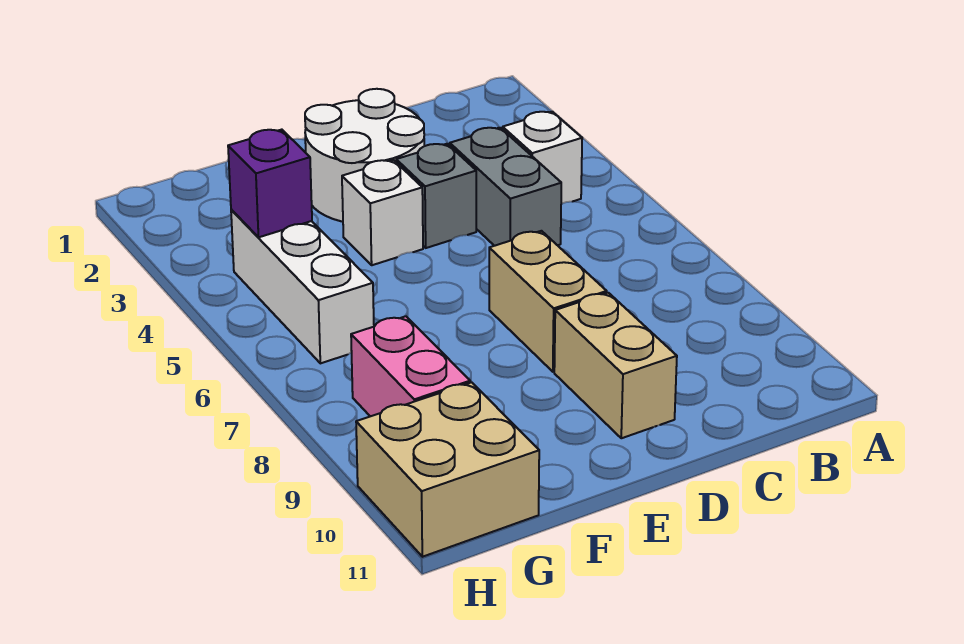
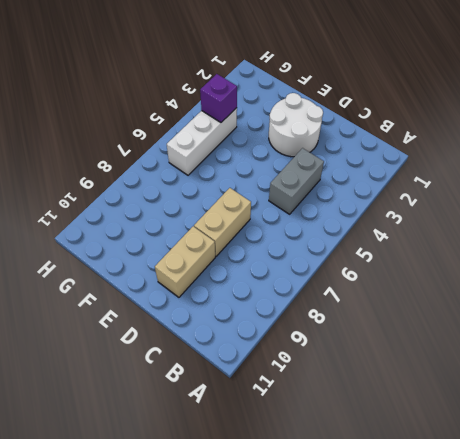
none -> white 1x1 brick [503,112,582,204]
none -> grey 1x1 brick [396,144,476,248]

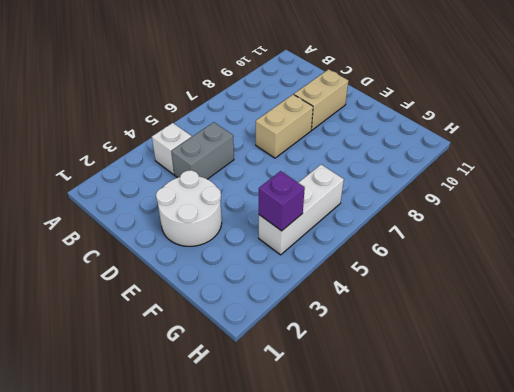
none -> grey 1x1 brick [396,144,476,248]
none -> white 1x1 brick [342,160,423,265]

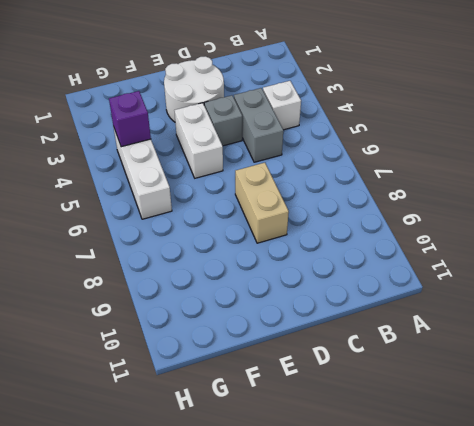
white 1x2 brick [174,103,223,178] -> white 1x1 brick [342,160,423,265]
none -> tan 1x2 brick [554,293,677,438]
none -> pink 1x2 brick [351,316,470,416]

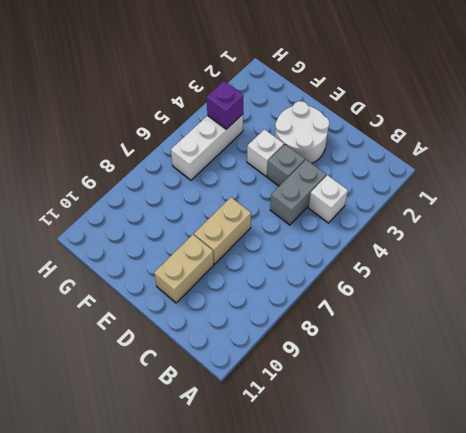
none -> pink 1x2 brick [351,316,470,416]
none -> tan 2x2 brick [356,382,539,557]

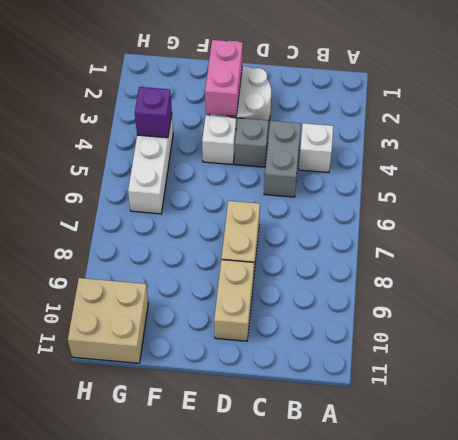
pink 1x2 brick [205,40,243,116] -> pink 1x2 brick moved to [351,316,470,416]

